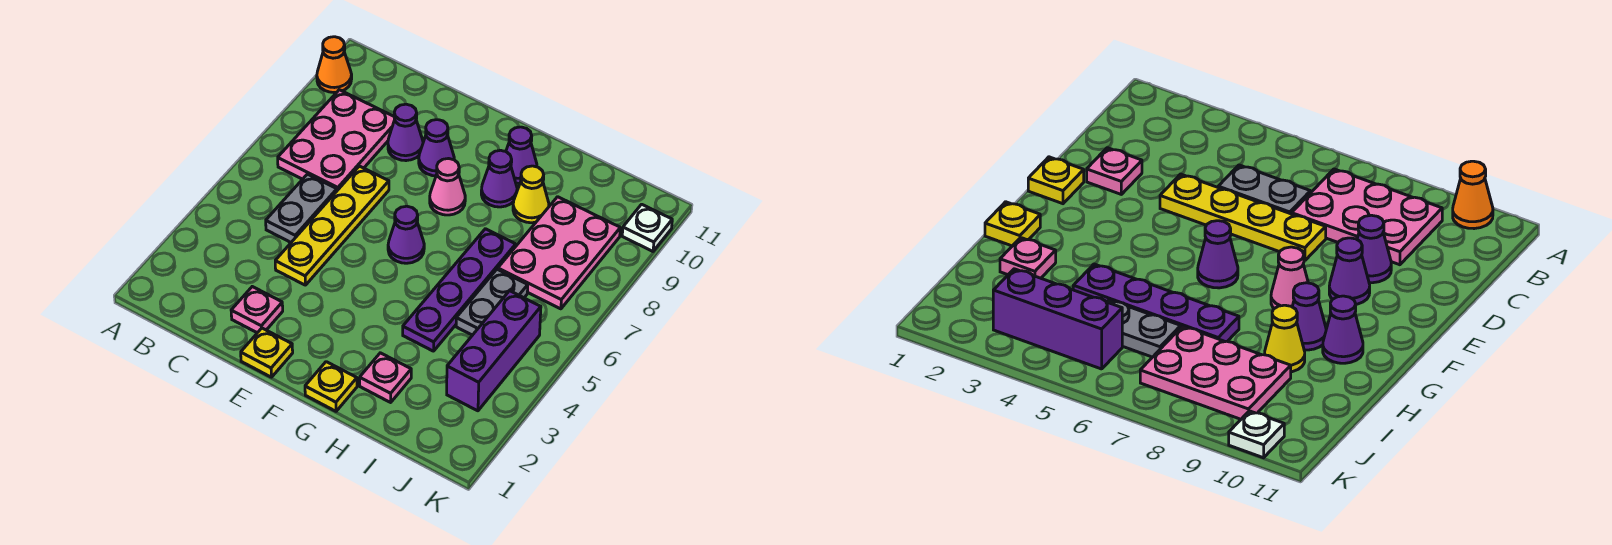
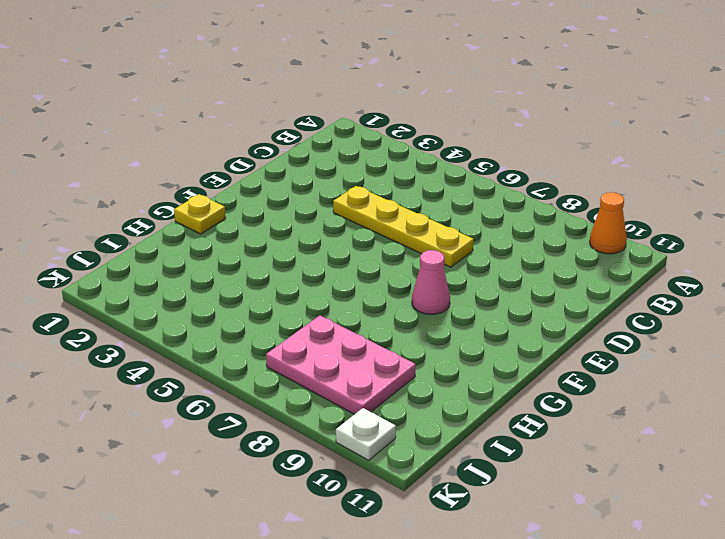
none -> pink 2x3 plate [278,90,395,190]
none -> grey 1x2 plate [266,174,337,242]
none -> pink 1x1 plate [231,287,283,333]

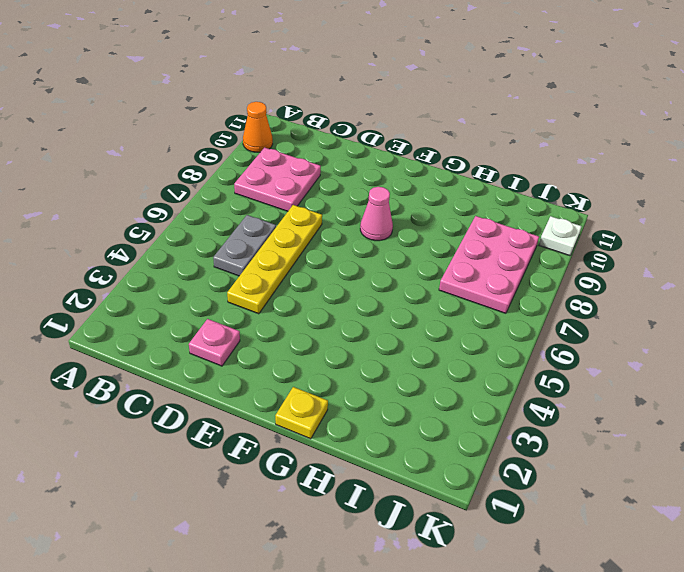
pink 2x2 plate [234,148,321,211] -> pink 2x3 plate [278,90,395,190]
none -> purple 1x1 cone [388,104,423,161]
none -> yellow 1x1 plate [241,328,293,377]
none -> purple 1x1 cone [419,120,454,176]

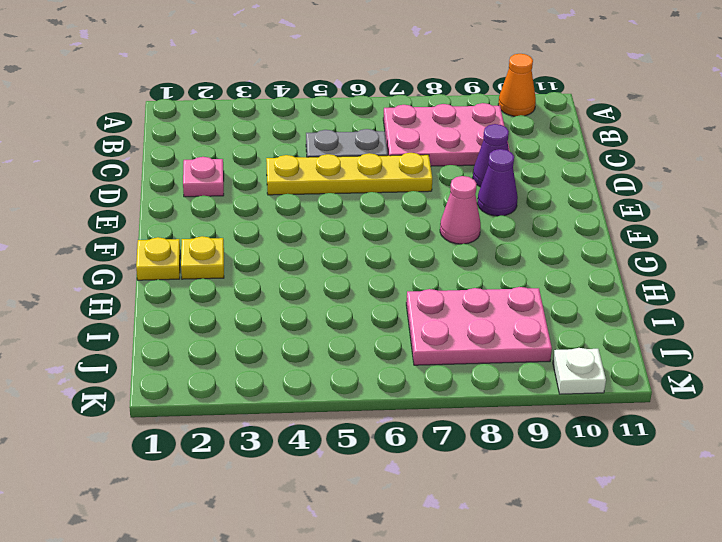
yellow 1x1 plate [181,236,224,279] -> yellow 1x1 plate moved to [241,328,293,377]
none -> purple 1x1 cone [388,206,424,263]
none -> purple 1x1 cone [481,150,517,207]
none -> purple 1x1 cone [506,127,537,183]

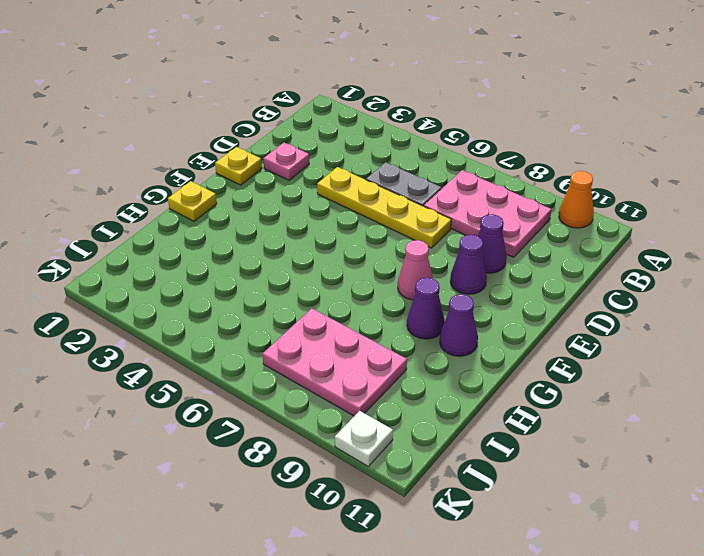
none -> purple 1x1 cone [388,206,424,263]
none -> pink 1x1 plate [360,353,411,402]
none -> purple 1x4 plate [403,229,516,351]

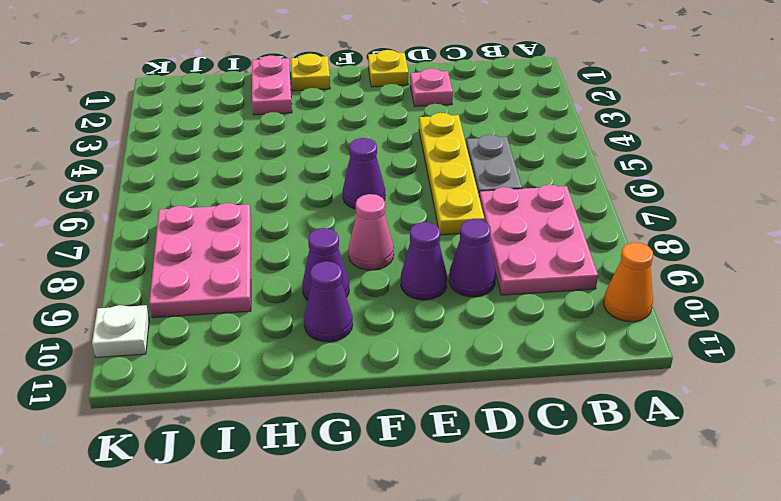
pink 1x2 plate [252,55,292,115] -> pink 1x1 plate [360,353,411,402]
none -> purple 1x4 plate [403,229,516,351]
none -> yellow 1x1 cone [513,166,549,223]
none -> grey 1x2 plate [456,269,528,335]

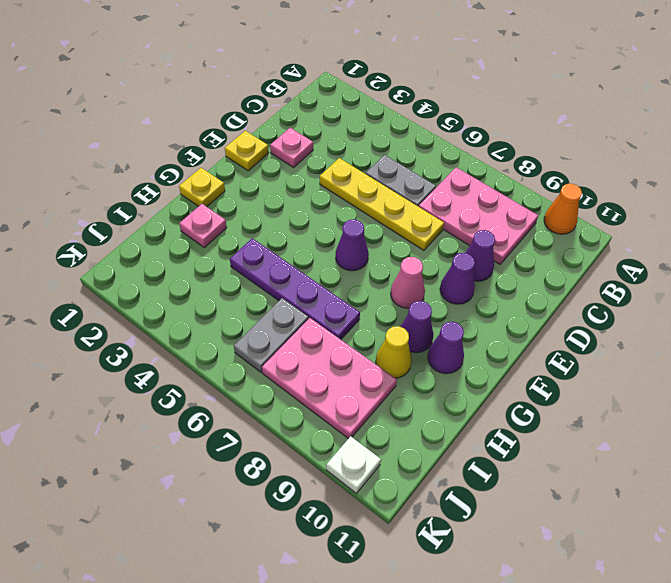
grey 1x2 plate [234,298,308,372] -> grey 1x2 plate turned to [456,269,528,335]
none -> purple 1x3 brick [447,291,541,411]

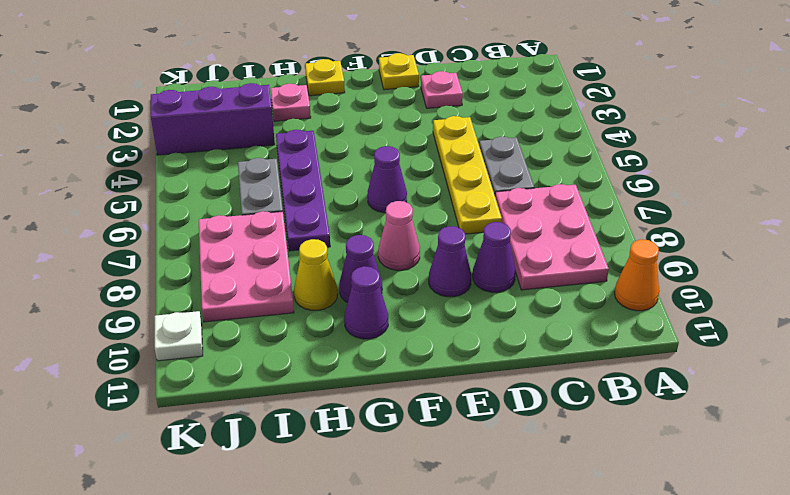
purple 1x3 brick [151,83,275,155] -> purple 1x3 brick turned to [447,291,541,411]

